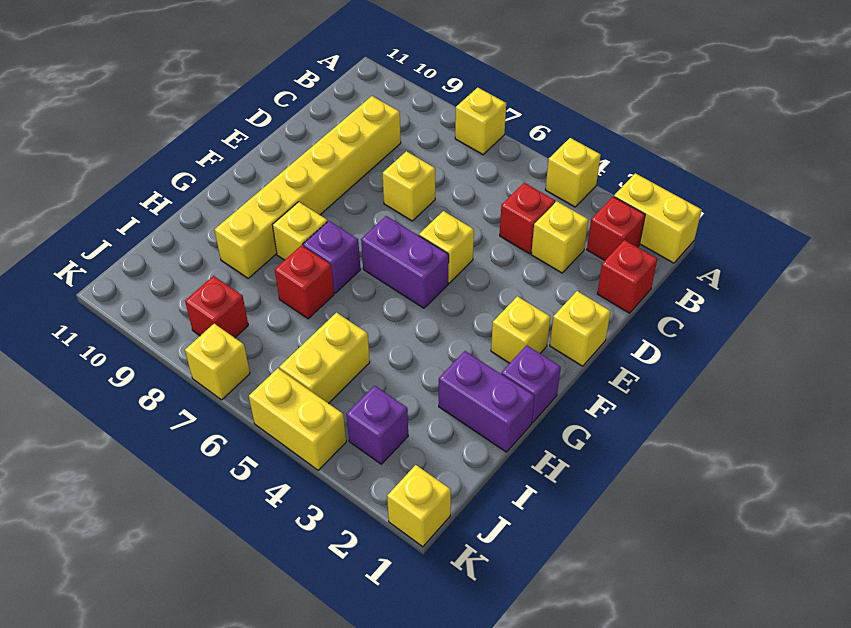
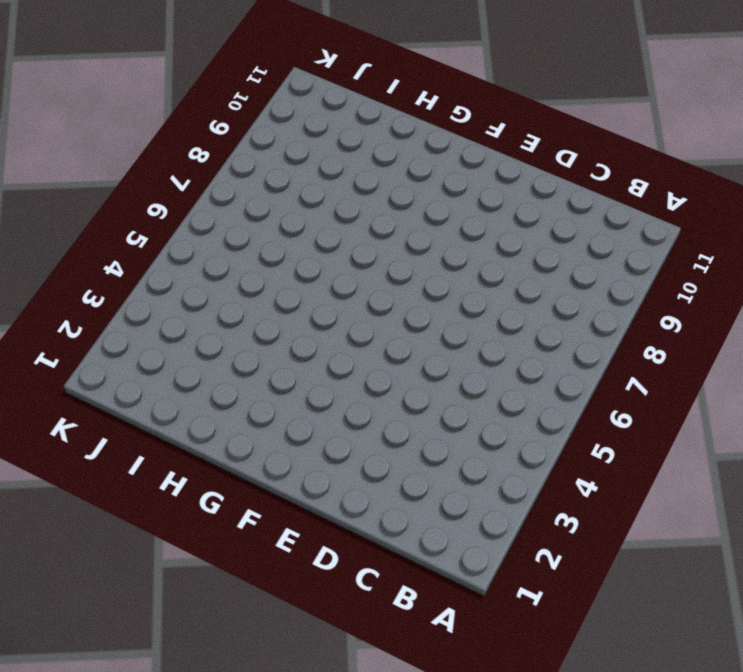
none -> yellow 1x2 brick [614,173,702,263]
none -> yellow 1x1 brick [545,138,601,207]
none -> yellow 1x1 brick [455,88,506,155]

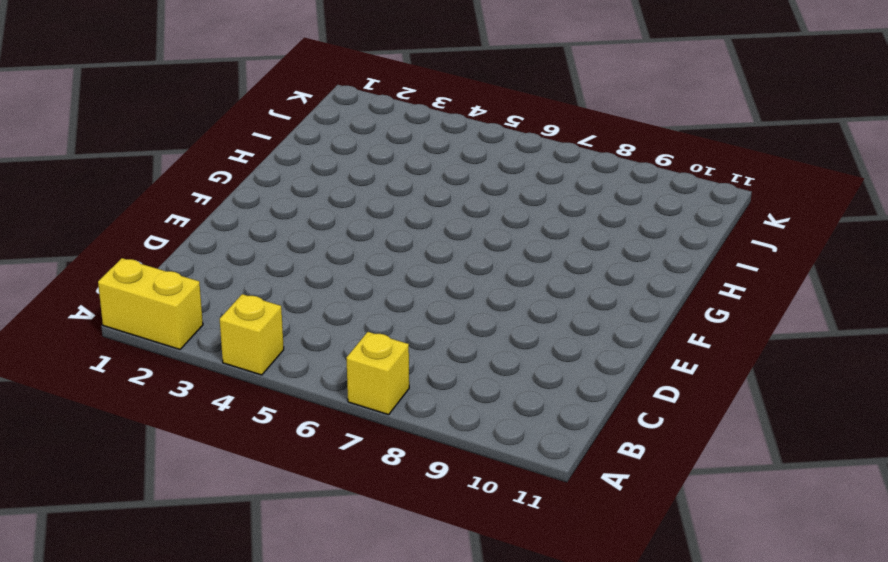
none -> red 1x1 brick [587,197,645,260]
none -> red 1x1 brick [597,240,658,313]
none -> yellow 1x1 brick [531,201,588,273]

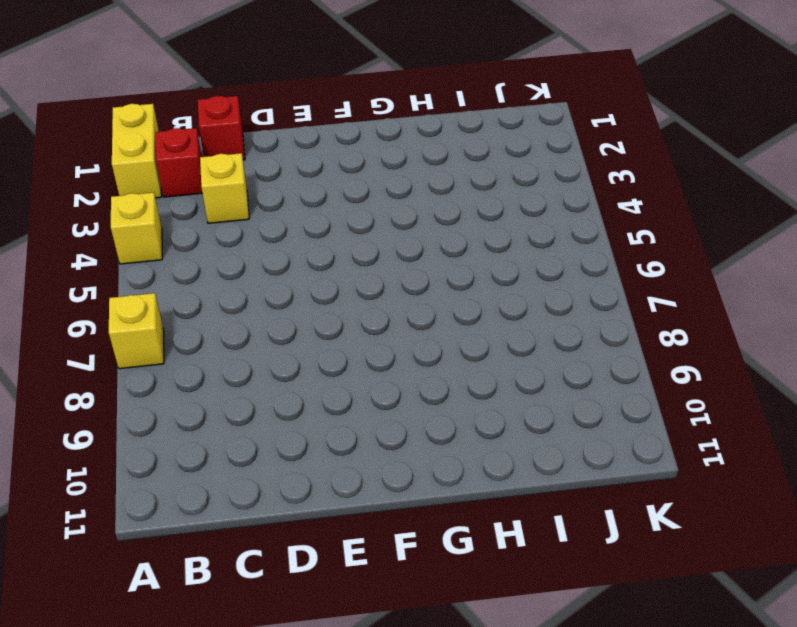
none -> red 1x1 brick [500,183,555,254]
none -> yellow 1x6 brick [215,96,401,278]
none -> yellow 1x1 brick [383,151,435,221]

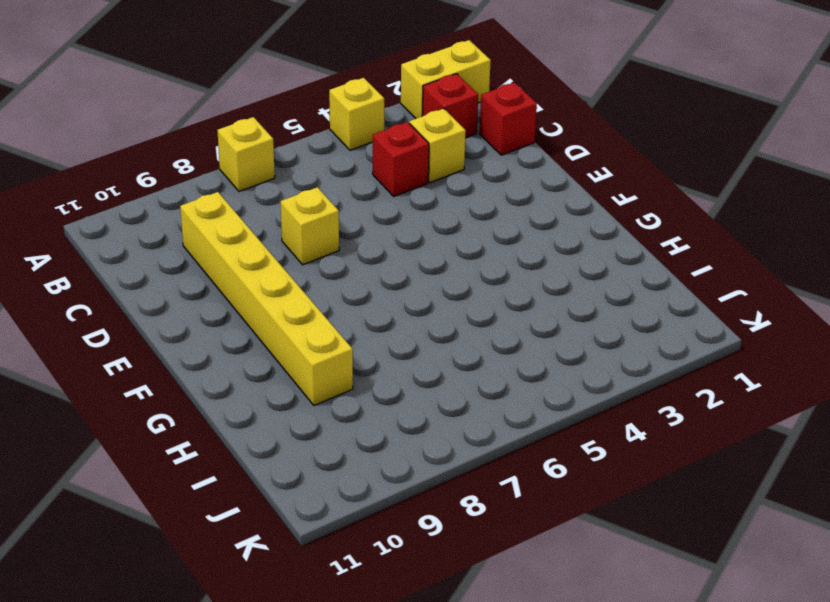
none -> yellow 1x1 brick [550,291,611,366]
none -> yellow 1x1 brick [419,211,474,283]
none -> yellow 1x1 brick [491,296,550,363]

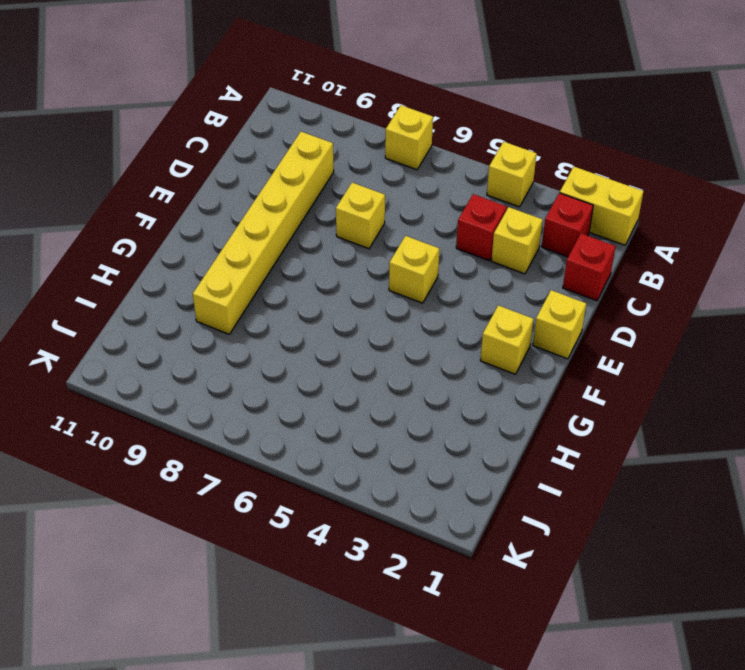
none -> purple 1x2 brick [361,216,449,308]
none -> purple 1x1 brick [501,345,561,423]
none -> purple 1x1 brick [303,221,361,293]

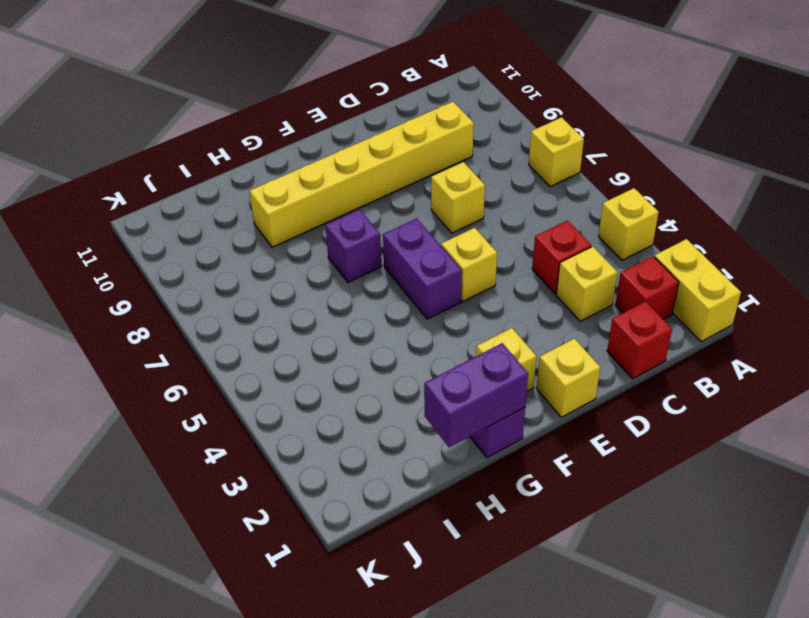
purple 1x2 brick [424,343,528,447] -> purple 1x2 brick turned to [439,351,535,452]
none -> yellow 1x1 brick [273,202,328,260]
none -> red 1x1 brick [275,245,334,319]
none -> yellow 1x2 brick [279,313,370,404]

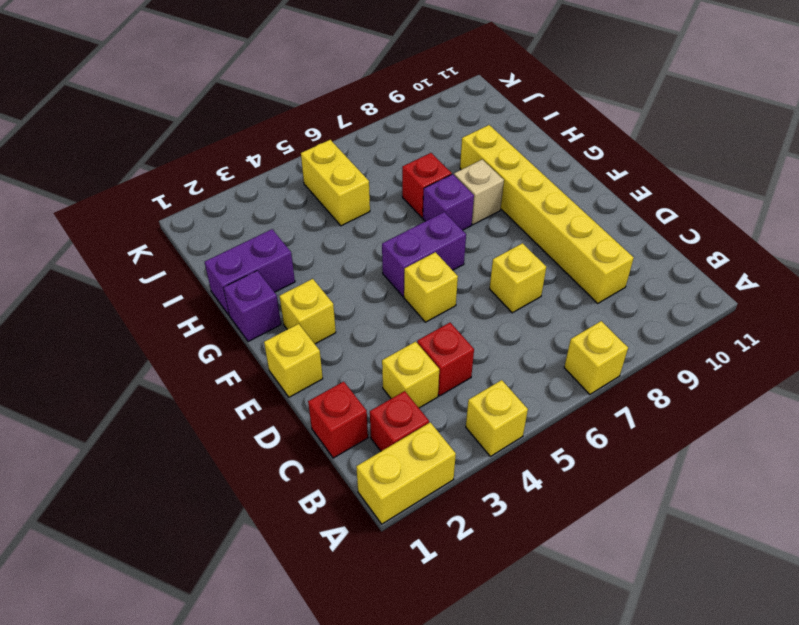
tan 1x1 brick [454,159,504,225] -> yellow 1x1 brick [273,202,328,260]
none -> purple 1x1 brick [346,386,408,464]
none -> red 1x1 brick [185,276,248,338]
none -> yellow 1x1 brick [387,465,451,547]

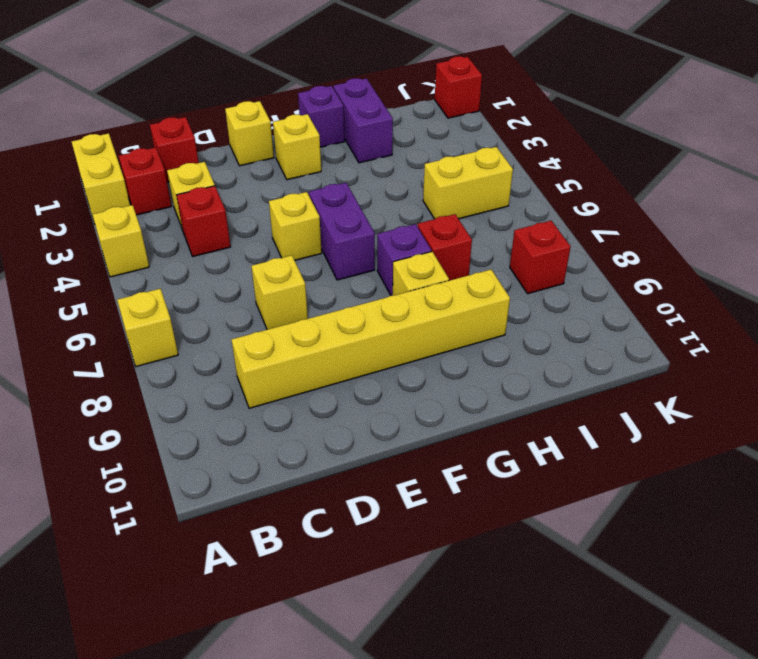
red 1x1 brick [435,56,482,118] -> yellow 1x1 brick [387,465,451,547]
none -> purple 1x1 brick [346,386,408,464]
none -> yellow 1x2 brick [249,368,346,470]
none -> yellow 1x1 brick [185,324,250,400]

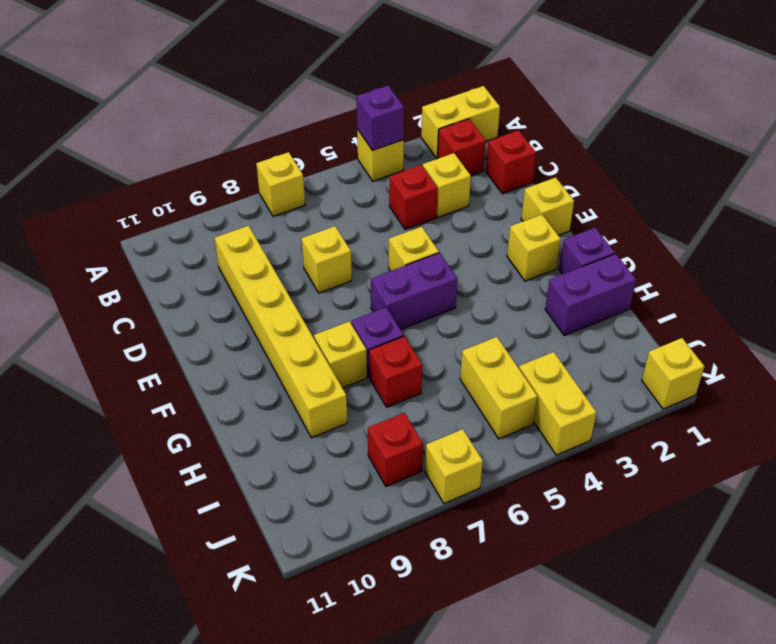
purple 1x1 brick [356,86,404,150] -> purple 1x1 brick moved to [346,386,408,464]
yellow 1x2 brick [519,352,597,455] -> yellow 1x2 brick turned to [249,368,346,470]

